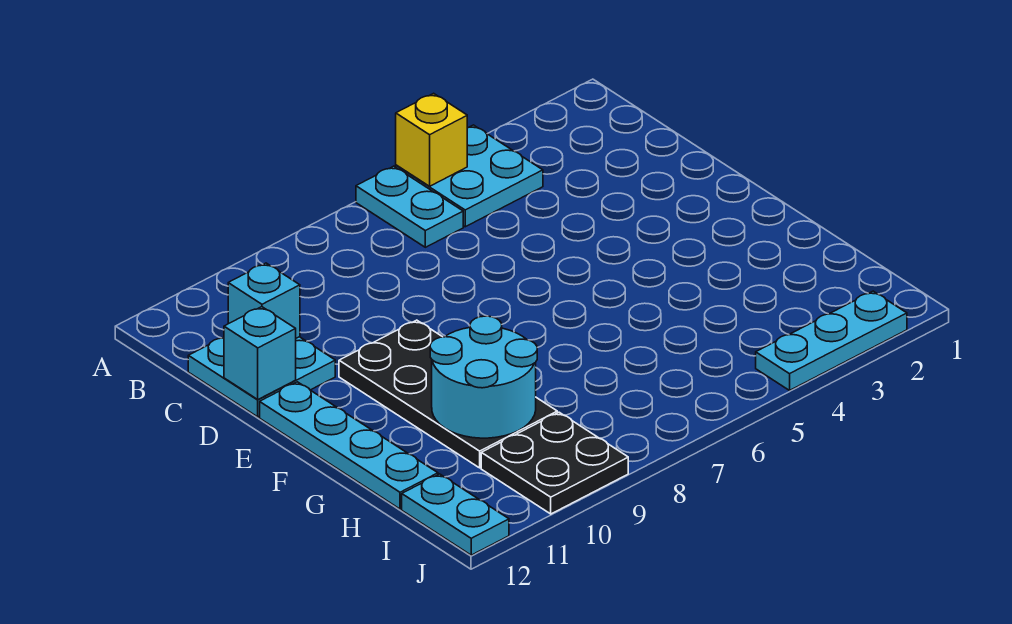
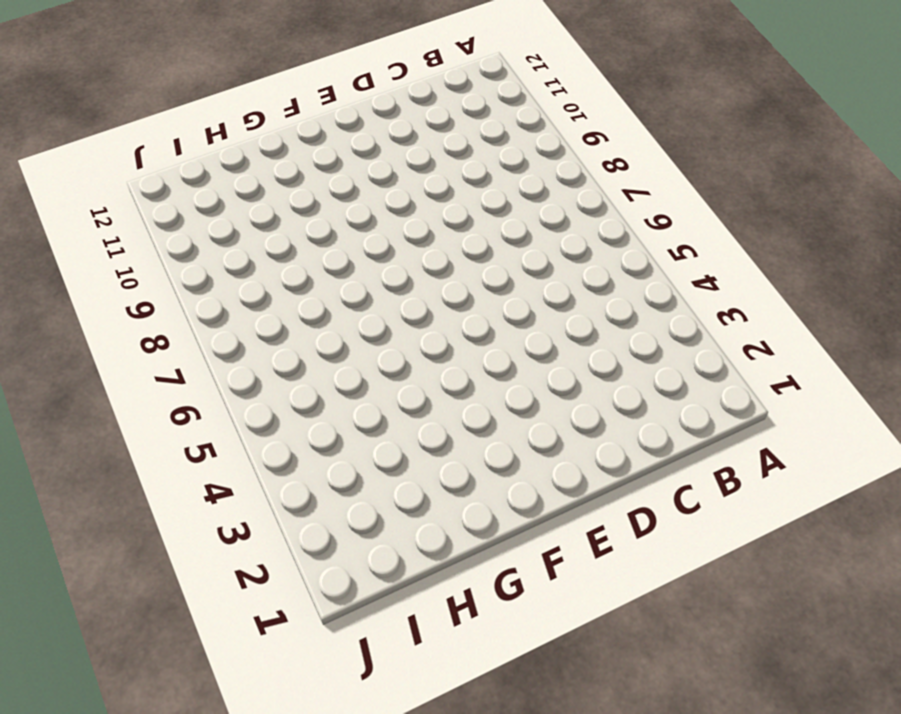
none -> cyan 2x2 plate [396,125,543,227]
none -> cyan 1x2 plate [356,166,463,247]
none -> cyan 2x2 plate [188,337,335,417]

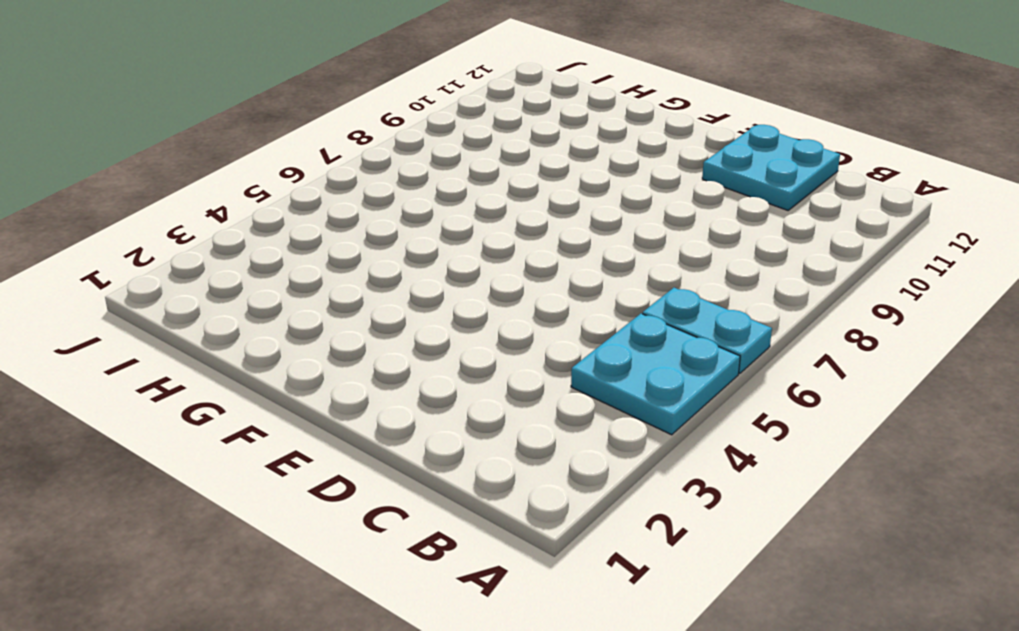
none -> black 2x4 plate [339,320,557,468]
none -> cyan 1x4 plate [260,382,438,509]
none -> black 2x2 plate [481,412,628,514]

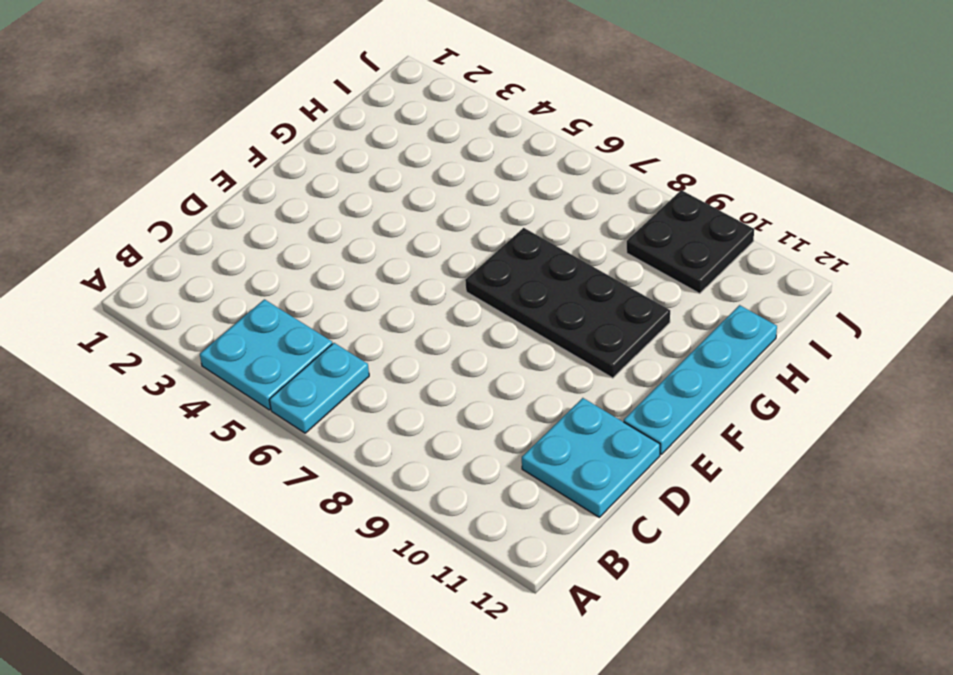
black 2x4 plate [465,228,670,378] -> black 2x4 plate turned to [339,320,557,468]
none -> cyan 1x2 plate [402,474,509,555]
none -> cyan 1x3 plate [756,291,907,390]
none -> yellow 1x1 brick [396,93,467,186]

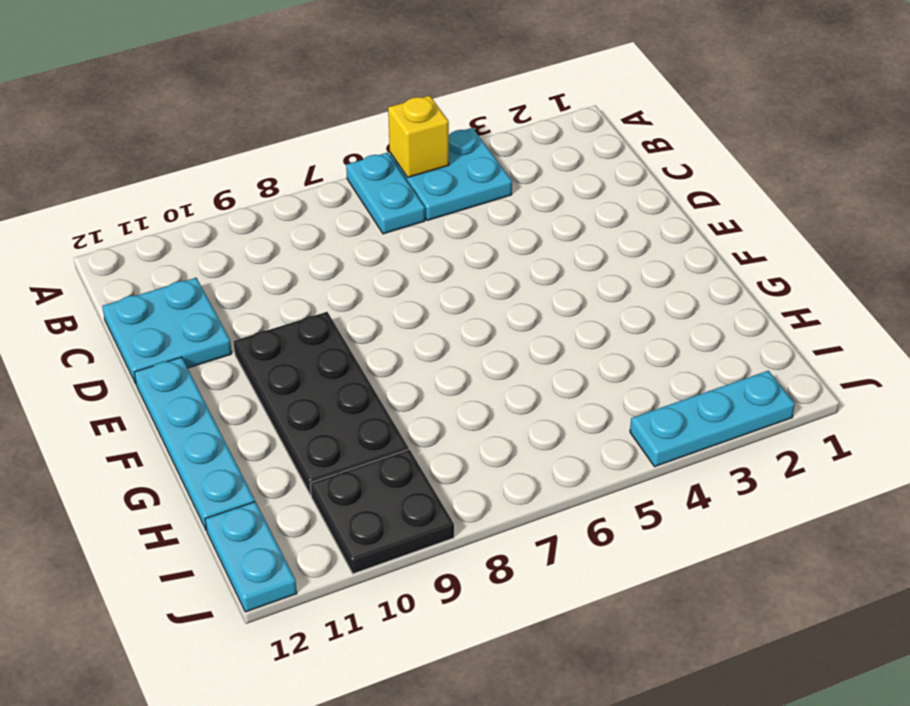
none -> cyan 1x1 brick [228,263,300,338]
none -> cyan 1x1 brick [224,307,296,399]
none -> cyan 2x2 round brick [430,316,537,438]

